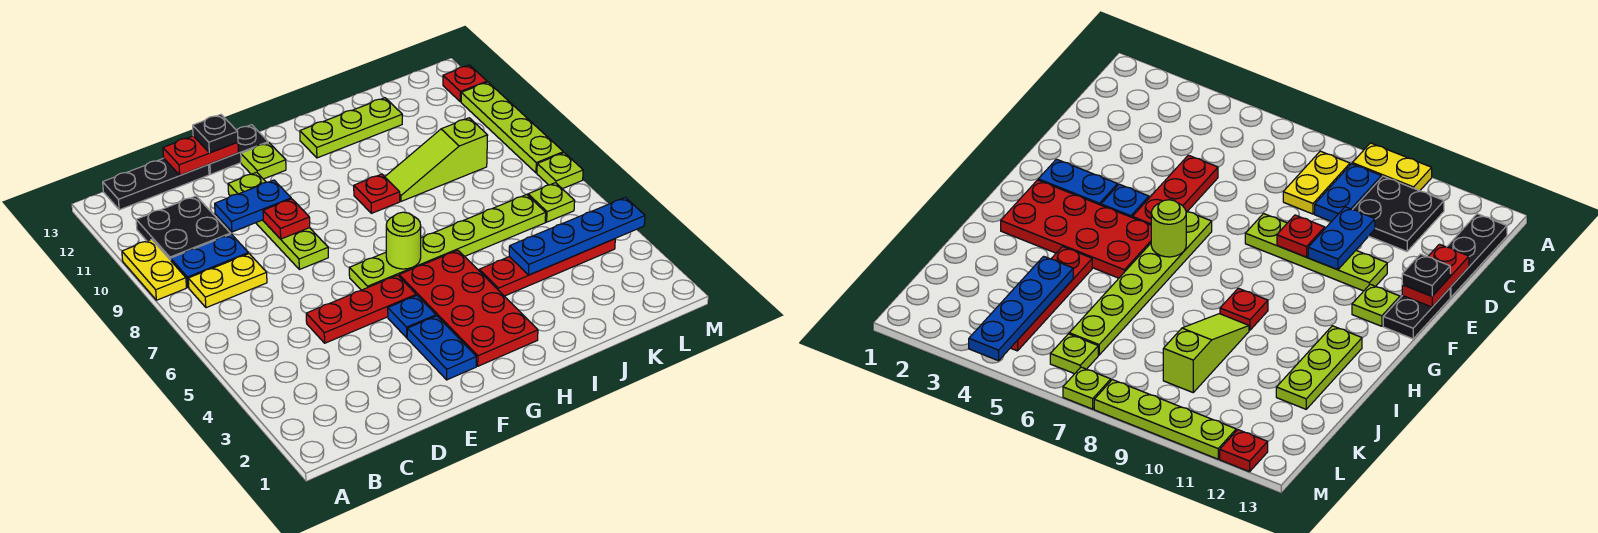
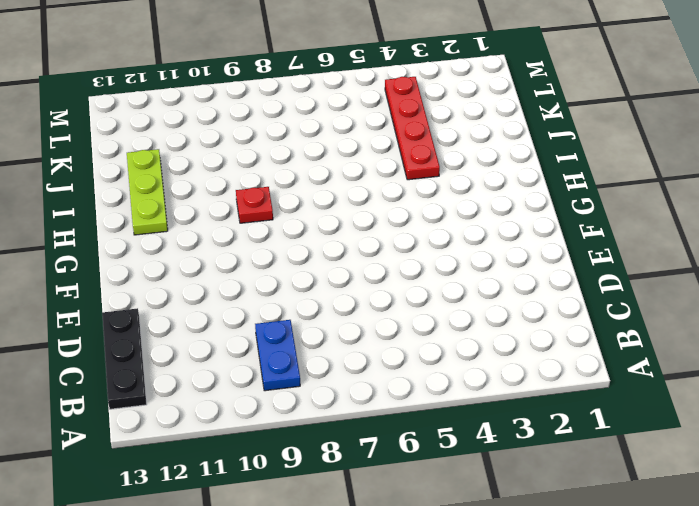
none -> yellow 1x2 plate [122,239,186,300]
none -> yellow 1x2 plate [188,254,267,308]
none -> black 2x2 plate [136,196,231,260]

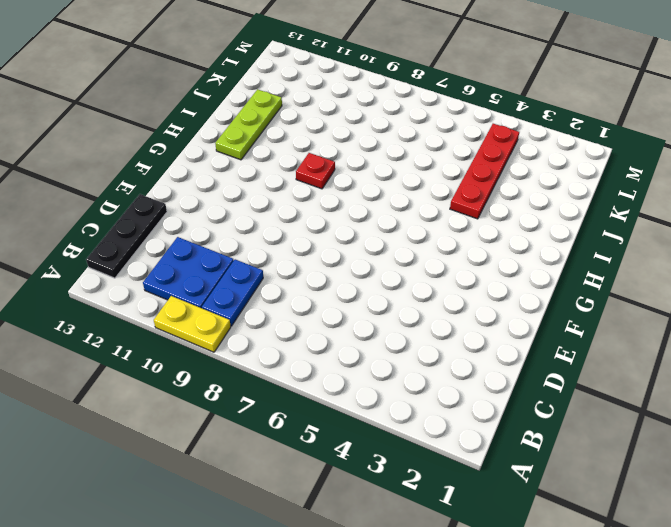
blue 2x2 plate [143,237,234,308] -> black 2x2 plate [136,196,231,260]
none -> yellow 1x2 plate [188,254,267,308]
none -> red 1x3 plate [306,275,416,343]
none -> lime 1x4 plate [228,172,328,269]

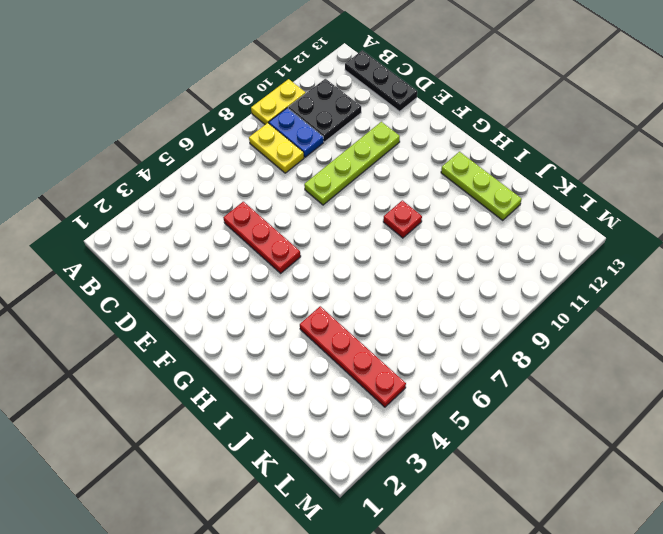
none -> black 1x2 plate [208,125,268,174]
none -> blue 1x2 plate [407,316,476,380]
none -> blue 1x1 plate [388,295,436,338]

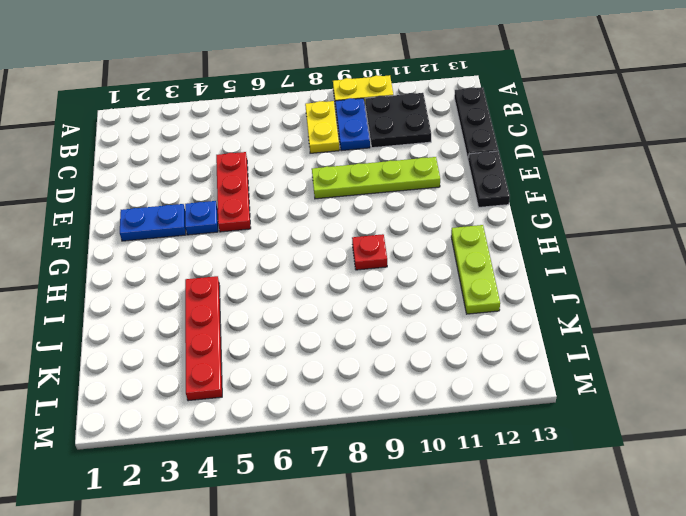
none -> lime 1x6 plate [349,195,546,290]
none -> lime 1x1 plate [241,143,286,179]
none -> red 2x4 plate [399,250,538,366]

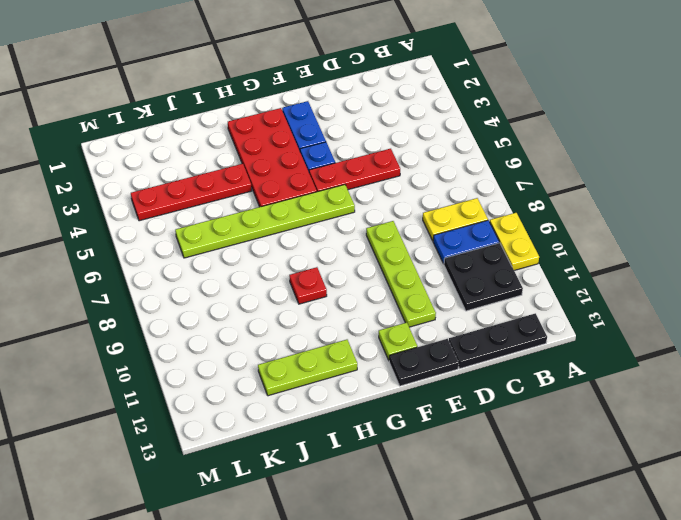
none -> lime 1x3 slope [385,118,488,201]
none -> lime 1x1 plate [528,183,575,222]
none -> lime 1x1 plate [537,153,583,189]

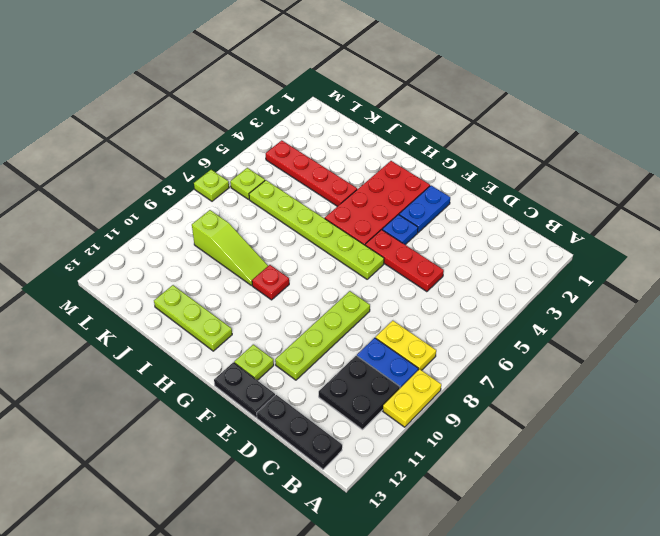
none -> lime 1x4 plate [461,82,563,173]
none -> red 1x1 plate [443,65,487,102]
none -> blue 1x2 plate [215,180,291,232]

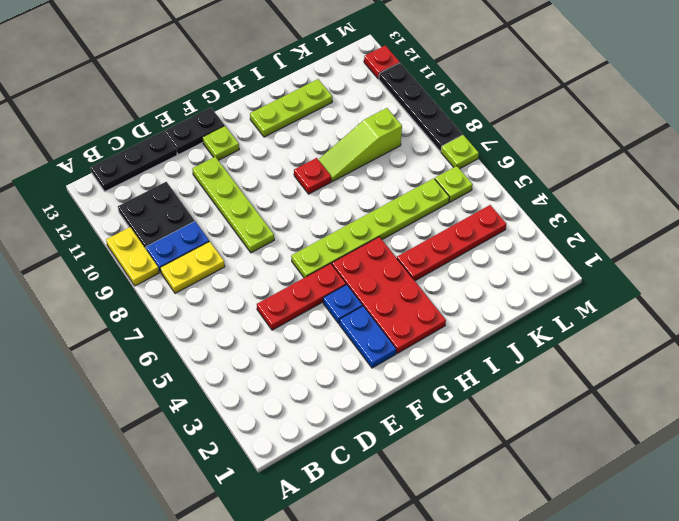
black 1x4 plate [379,63,462,151] -> lime 1x4 plate [461,82,563,173]
none -> blue 1x2 plate [215,180,291,232]
none -> red 1x2 plate [163,136,238,175]
none -> red 1x1 plate [263,199,310,239]

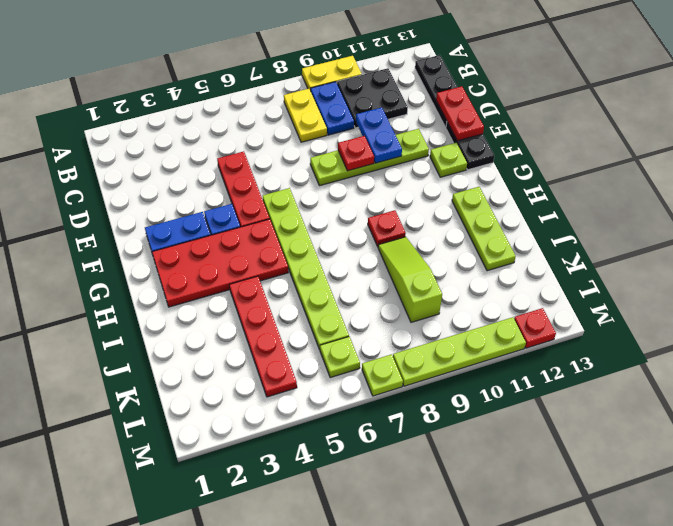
none -> lime 1x1 round brick [386,212,421,269]
none -> blue 1x4 plate [509,197,645,275]
none -> black 1x1 plate [193,114,238,153]

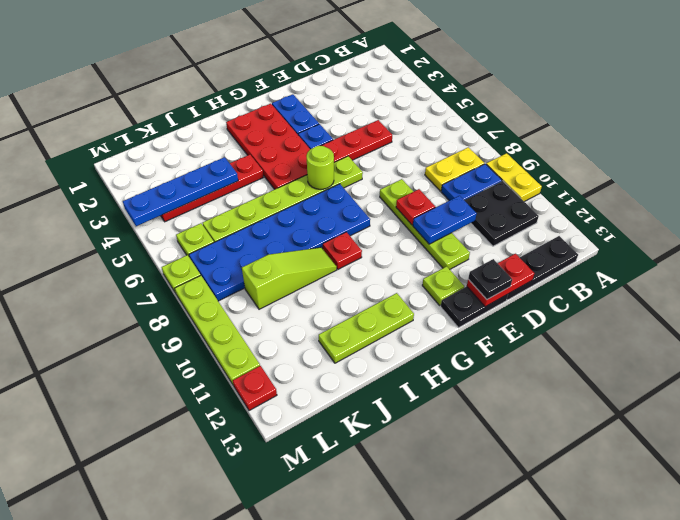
blue 2x6 plate [189,184,370,301] -> none

